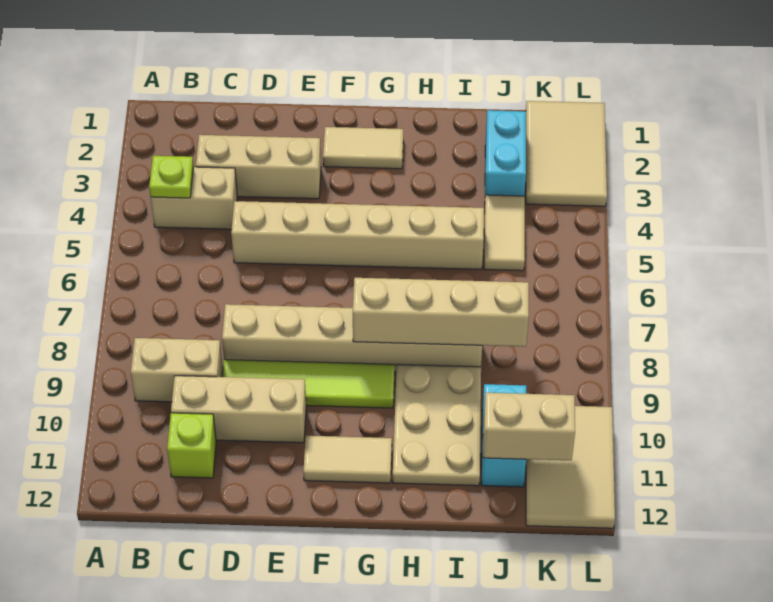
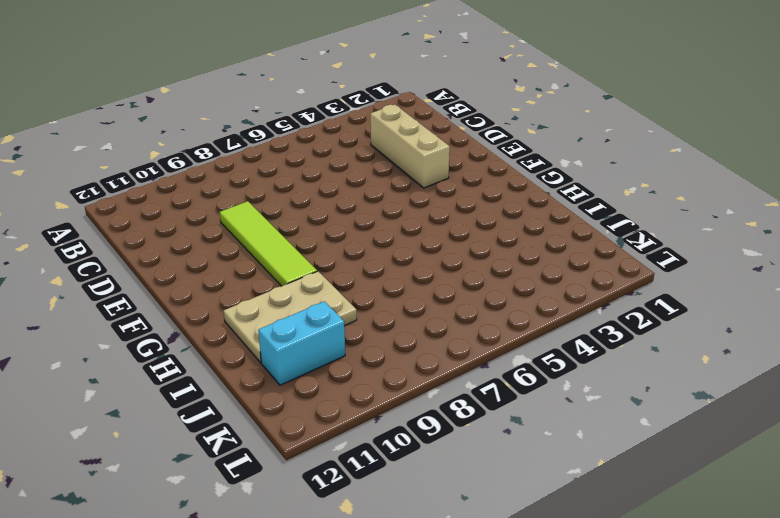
none -> tan 1x2 brick [151,167,238,229]
none -> tan 1x2 brick [131,338,223,402]
none -> tan 1x3 brick [171,376,306,443]

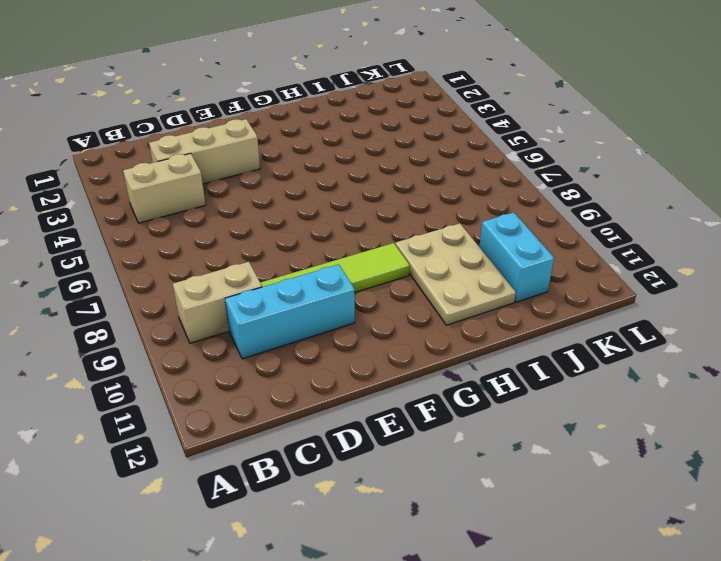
cyan 1x3 brick [225,264,355,359] -> tan 1x3 brick [171,376,306,443]
none -> lime 1x1 brick [167,413,216,478]
none -> tan 1x6 brick [231,201,484,269]
none -> tan 1x6 brick [222,304,482,372]

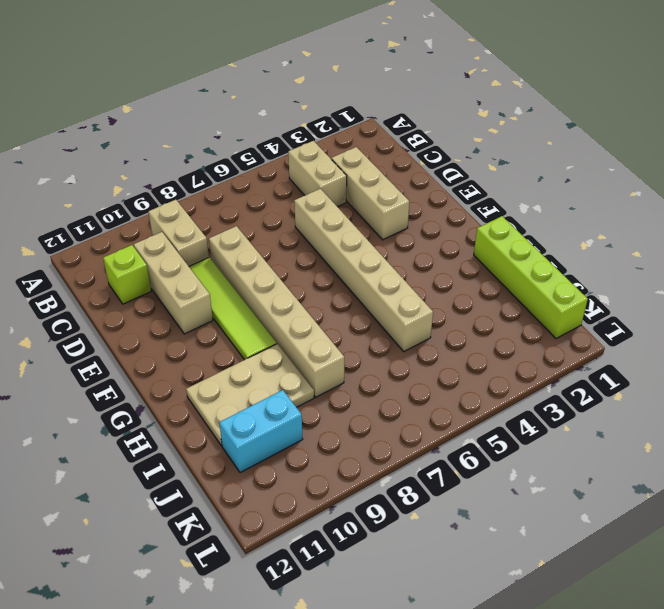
lime 1x4 brick [474,216,588,339] -> tan 2x3 tile [526,101,607,206]
none -> tan 1x2 tile [323,127,403,169]
none -> tan 1x2 tile [303,436,392,483]
none -> cyan 1x2 brick [485,110,526,196]

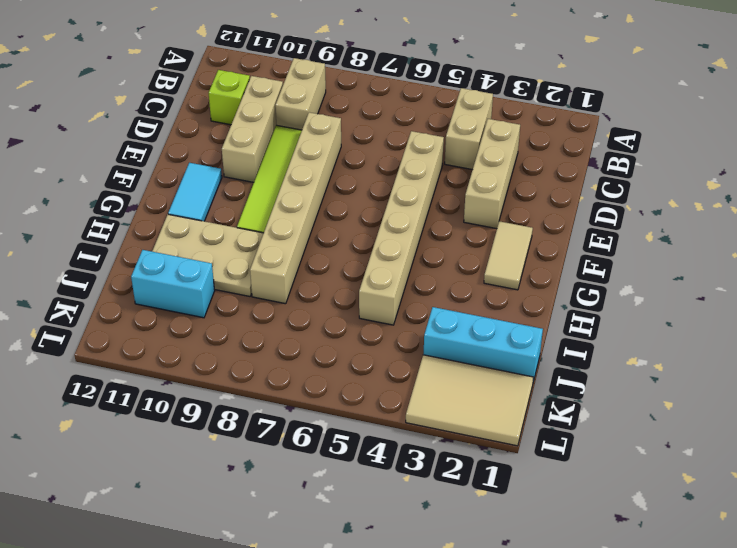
cyan 1x2 tile [168,163,222,221] -> tan 1x2 tile [303,436,392,483]
cyan 1x3 brick [423,307,543,382] -> cyan 1x2 brick [485,110,526,196]
none -> tan 1x2 tile [484,195,525,271]
none -> tan 2x3 tile [526,406,615,528]
none -> lime 1x1 plate [149,156,194,198]

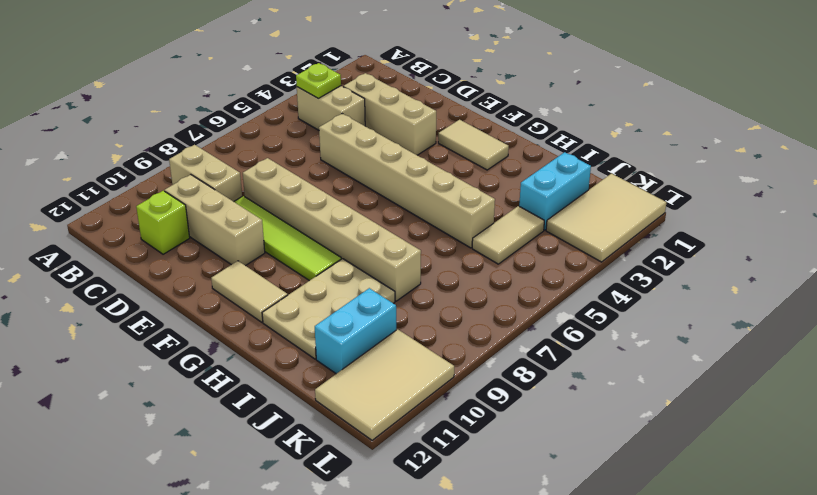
none -> tan 1x4 brick [353,278,529,347]
none -> tan 1x2 brick [483,393,575,460]

